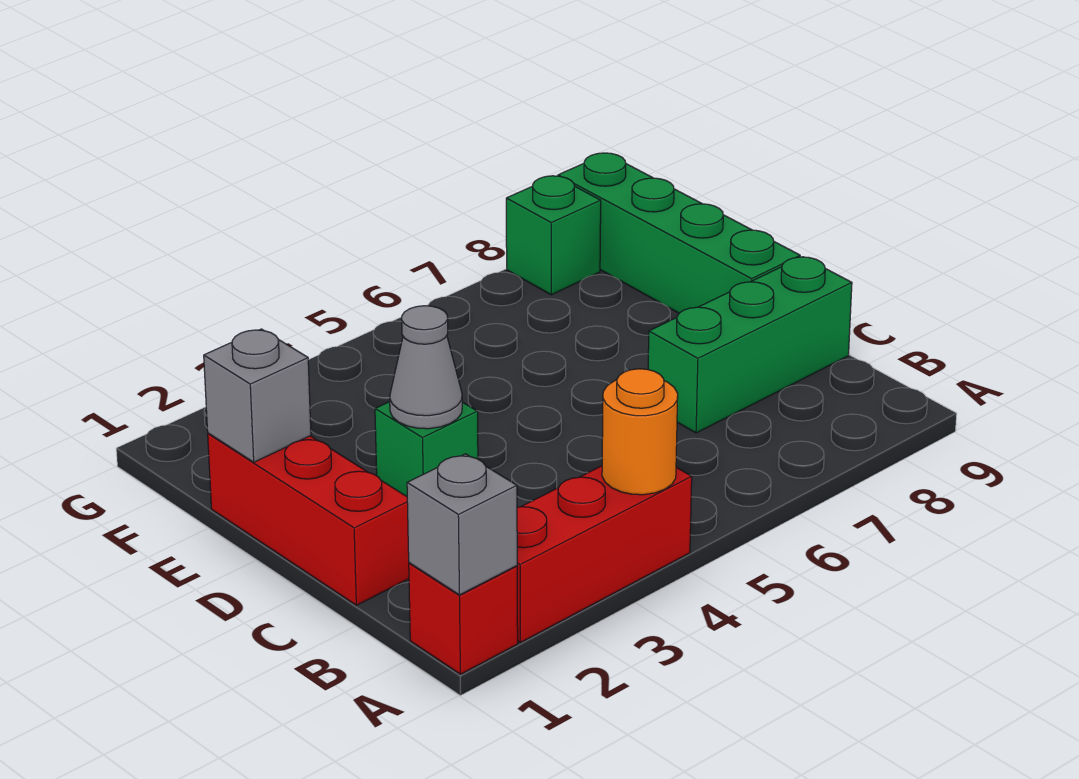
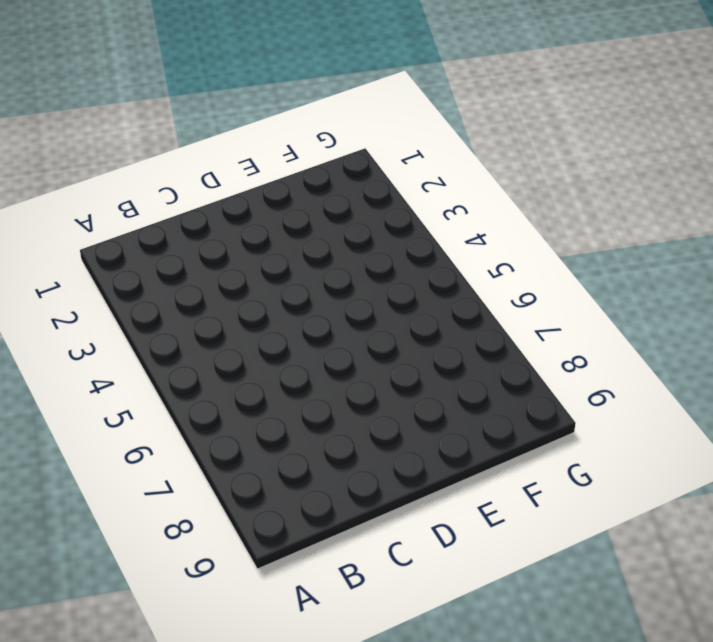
none -> red 1x1 brick [409,563,518,674]
none -> red 1x3 brick [517,466,692,643]

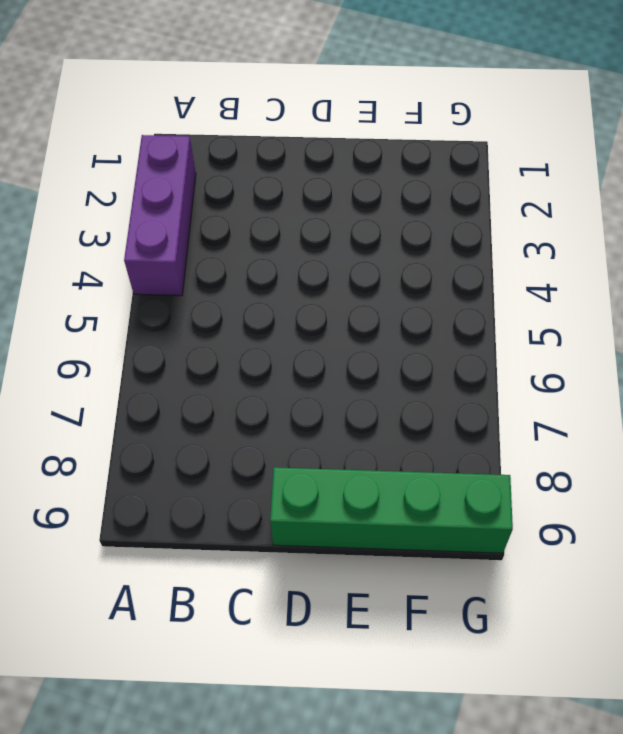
purple 1x3 brick [124,135,196,296] -> red 1x3 brick [517,466,692,643]
none -> red 1x1 brick [409,563,518,674]
none -> red 1x3 brick [208,433,409,605]

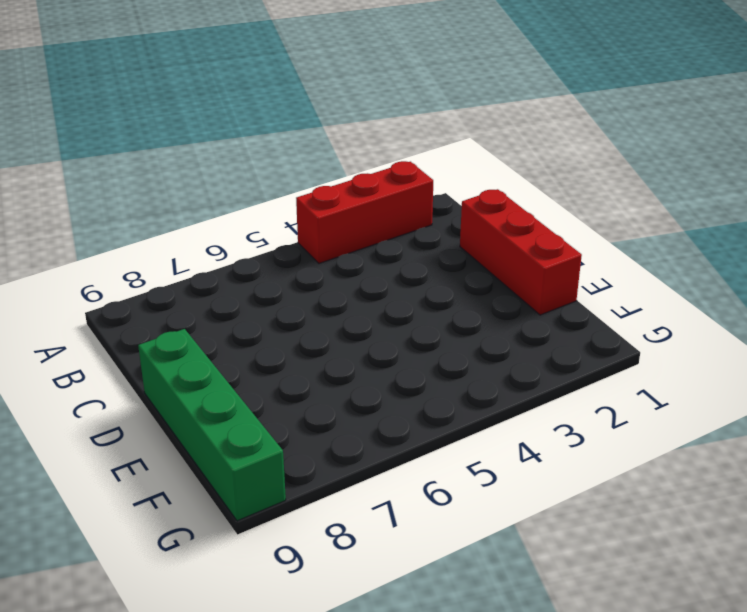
none -> red 1x1 brick [409,563,518,674]
none -> green 1x3 brick [648,257,852,433]

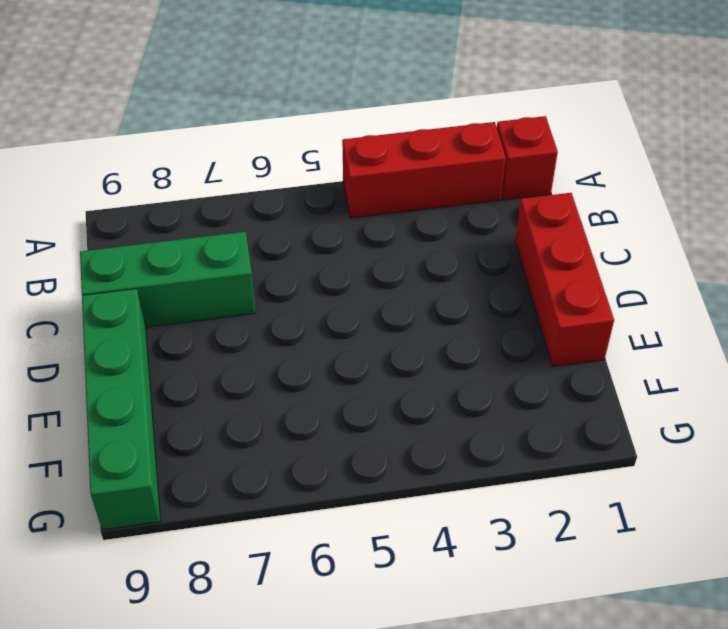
none -> green 1x1 brick [375,402,478,496]
none -> green 1x1 brick [506,176,601,295]

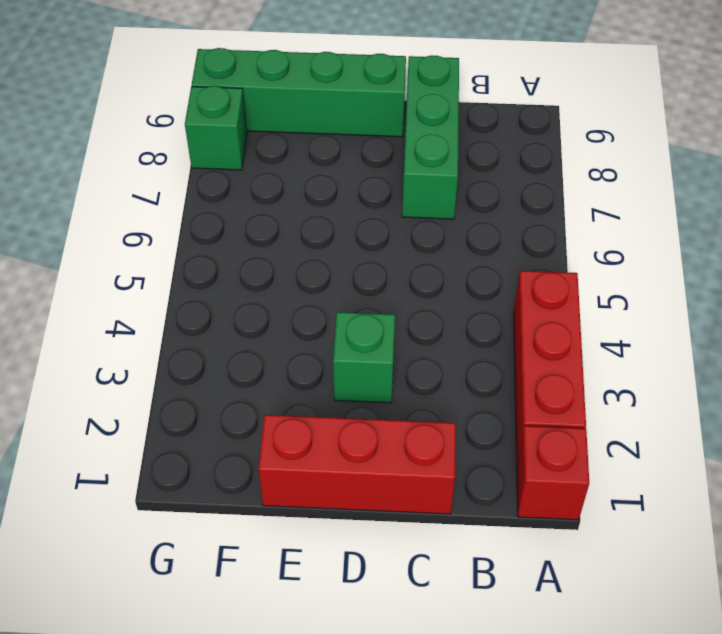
none -> grey 1x1 brick [407,454,517,595]
none -> orange 1x1 round brick [602,369,678,495]

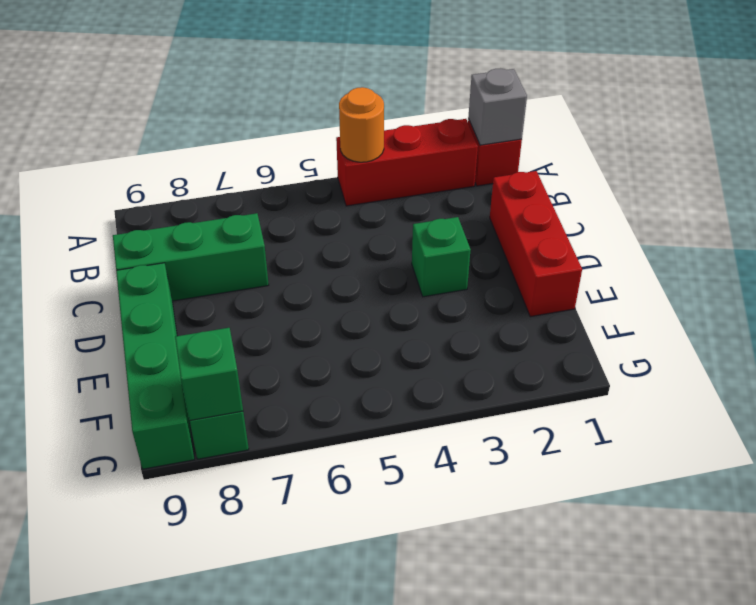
green 1x1 brick [175,328,243,421] -> none
none -> grey 1x1 cone [390,306,462,429]
none -> grey 1x1 brick [204,329,311,462]

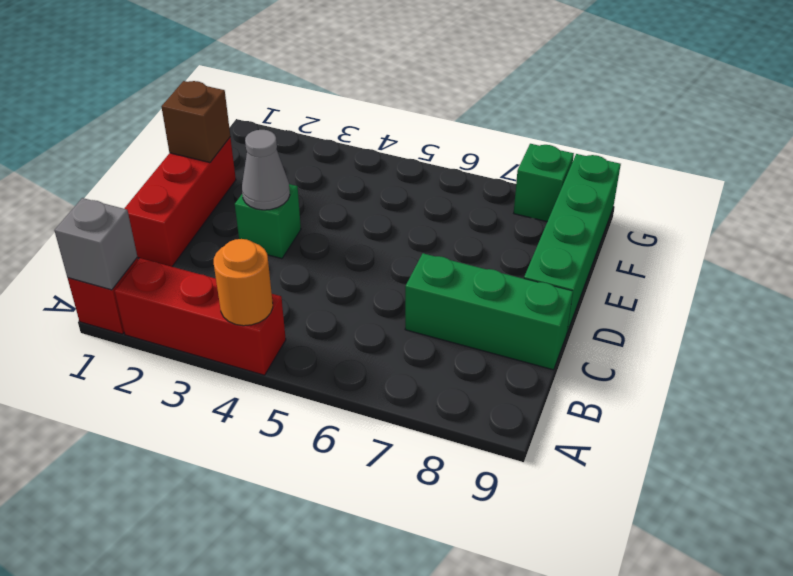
brown 1x1 brick [161,81,230,163] -> grey 1x1 brick [204,329,311,462]

